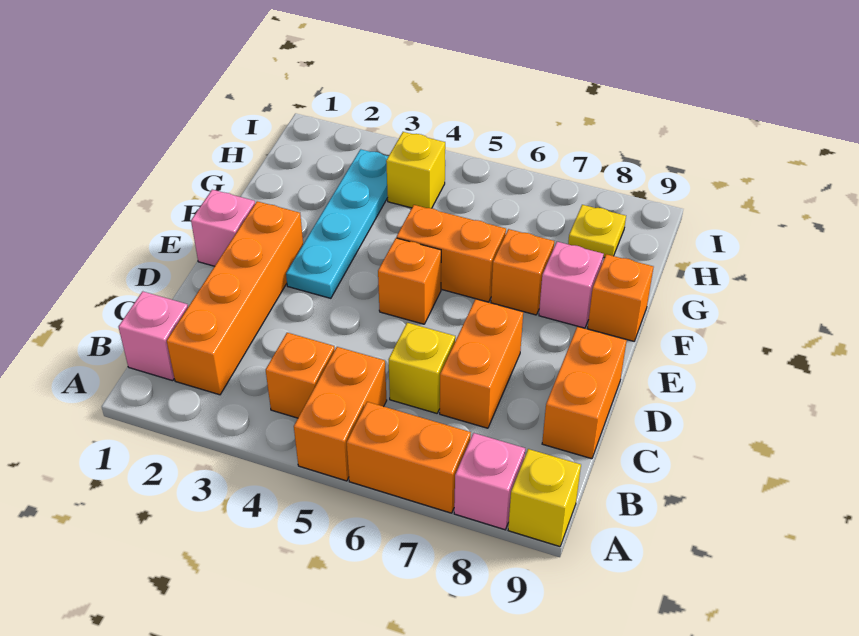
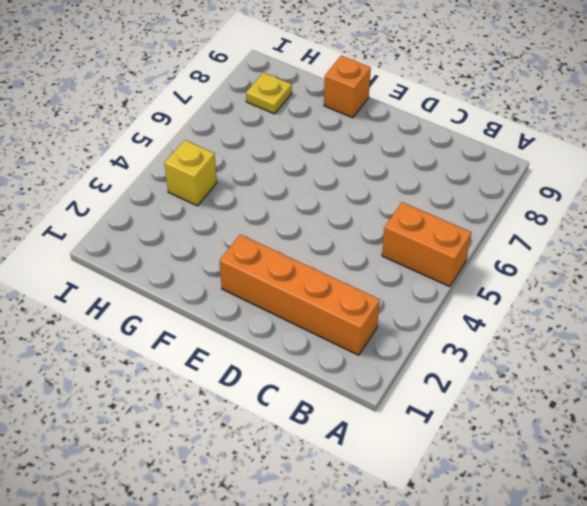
none -> orange 1x2 brick [347,402,471,513]
none -> pink 1x1 brick [454,433,525,530]
none -> yellow 1x1 brick [508,449,581,547]

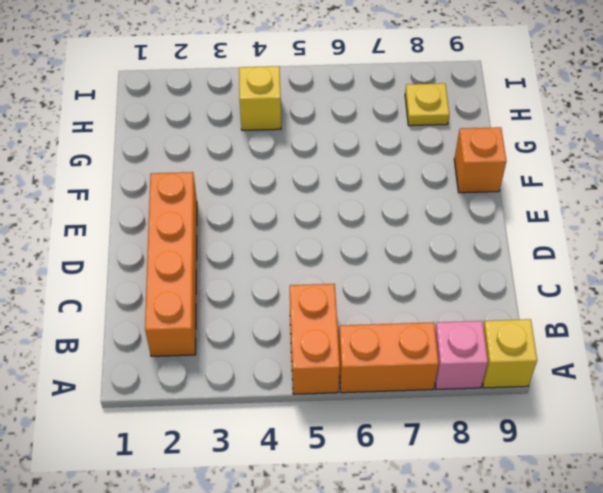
none -> pink 1x1 brick [119,291,188,381]
none -> orange 1x1 brick [266,333,335,418]
none -> yellow 1x1 brick [389,323,455,413]

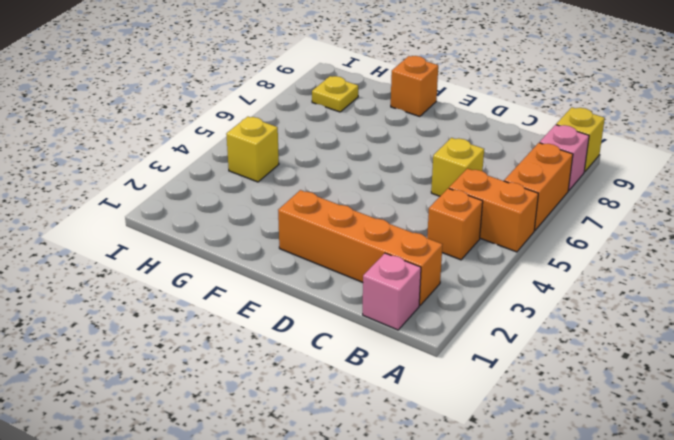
none -> orange 1x2 brick [440,299,523,428]
none -> orange 1x2 brick [542,327,627,459]
none -> pink 1x1 brick [191,190,255,266]

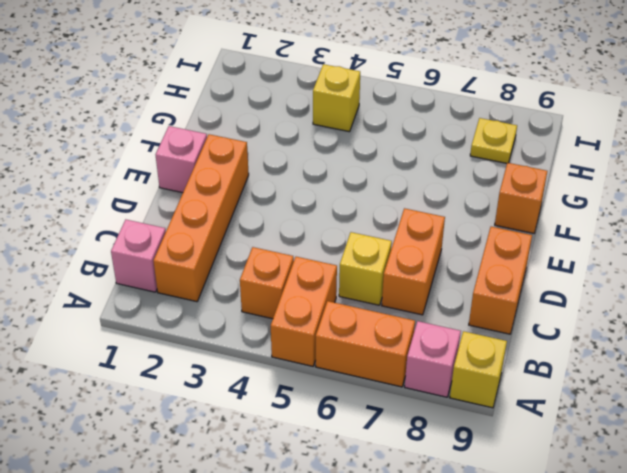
none -> cyan 1x4 plate [286,149,388,298]
none -> orange 1x1 brick [378,238,441,324]
none -> orange 1x2 brick [397,205,506,302]

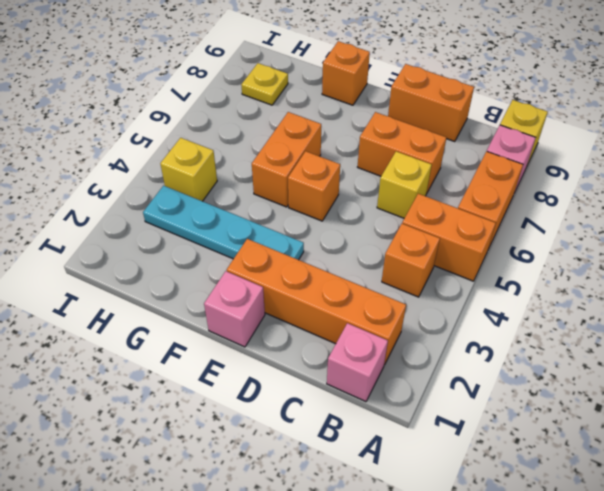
none -> orange 1x1 brick [491,229,554,315]
none -> pink 1x1 brick [539,242,604,328]

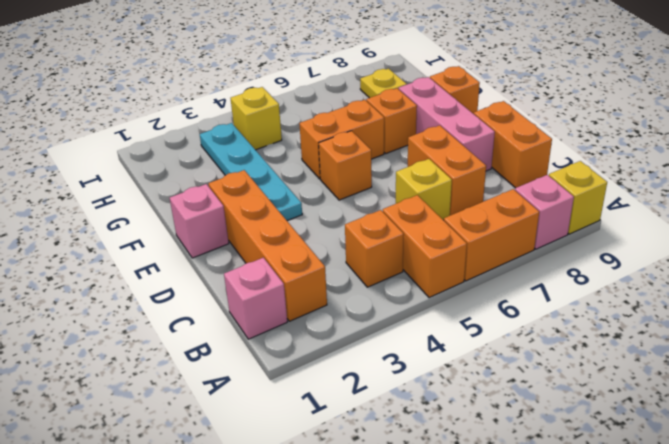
pink 1x3 brick [399,77,495,171] -> pink 1x1 brick [539,242,604,328]

